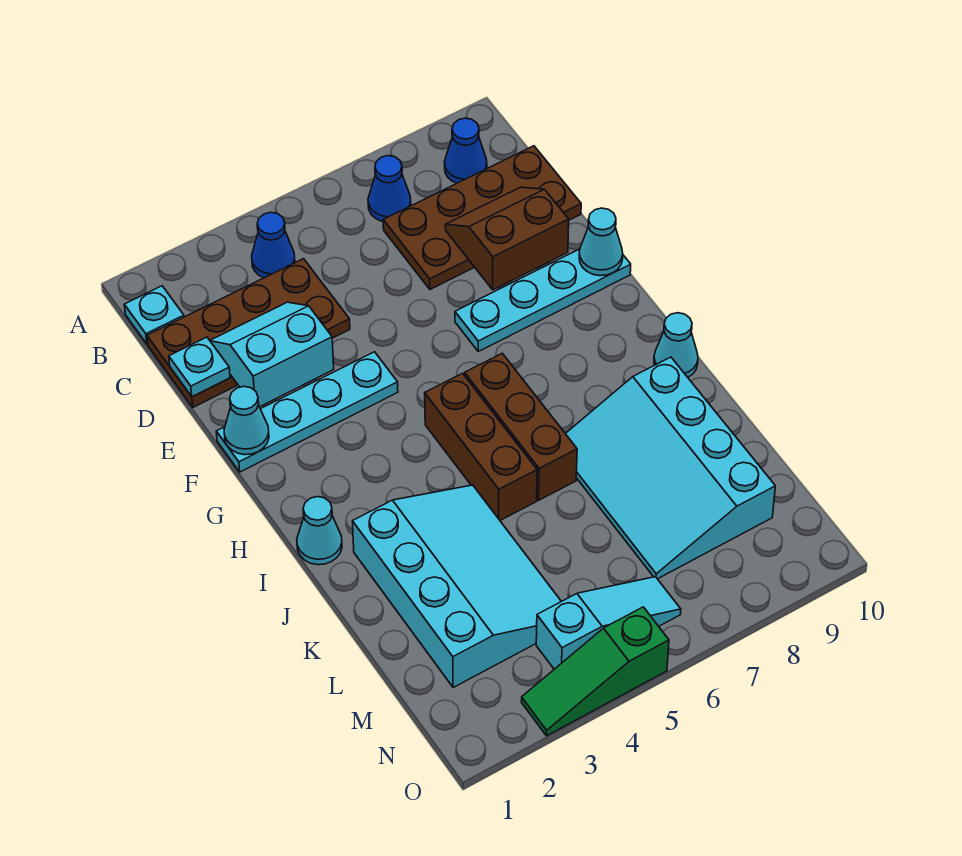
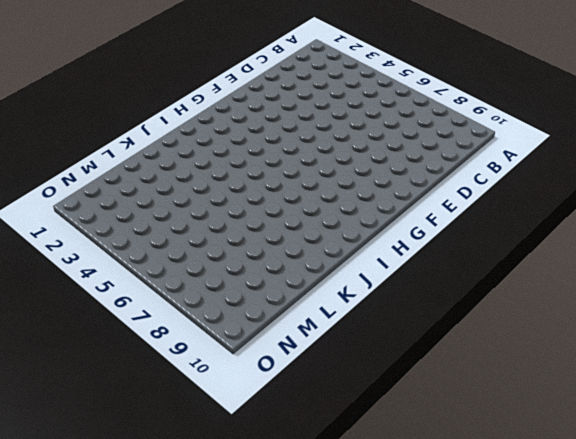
none -> cyan 1x1 plate [124,286,184,344]
none -> blue 1x1 cone [252,212,295,278]
none -> blue 1x1 cone [368,156,411,221]

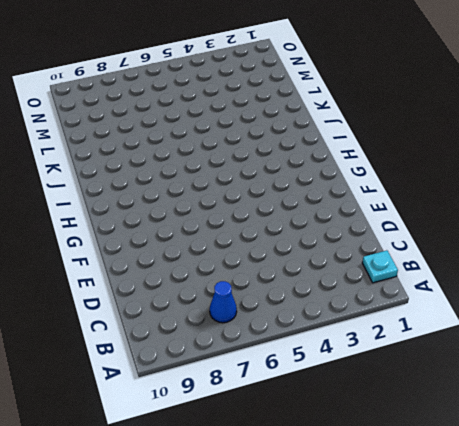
none -> blue 1x1 cone [252,212,295,278]
none -> blue 1x1 cone [445,118,487,183]
none -> brown 2x4 plate [147,259,350,407]

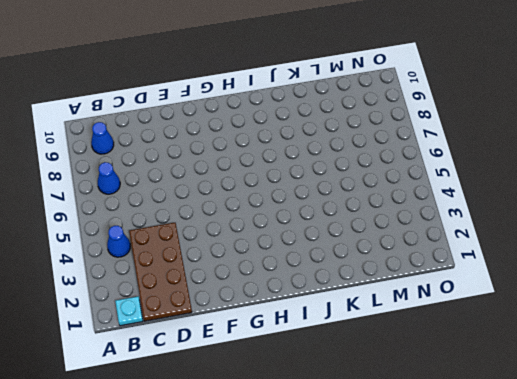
none -> brown 2x4 plate [383,146,581,289]
none -> cyan 1x4 plate [216,352,398,472]
none -> cyan 1x4 plate [455,249,631,351]

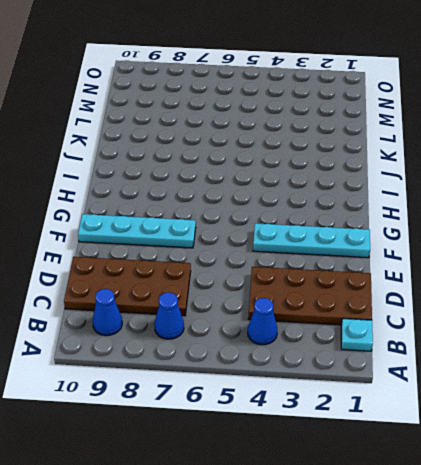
none -> brown 1x3 brick [425,373,537,520]
none -> brown 1x3 brick [465,353,577,500]
none -> cyan 1x1 cone [297,497,342,565]

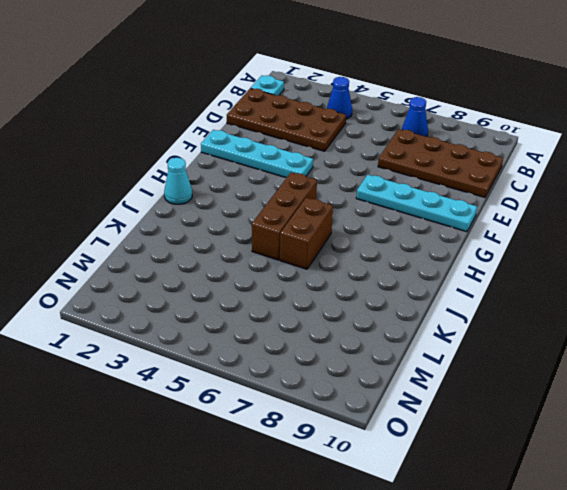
brown 1x2 brick [280,197,333,269] -> brown 1x3 brick [465,353,577,500]
none -> blue 1x1 cone [445,118,487,183]
none -> cyan 1x1 cone [654,313,698,377]
none -> cyan 3x4 slope [352,485,561,688]

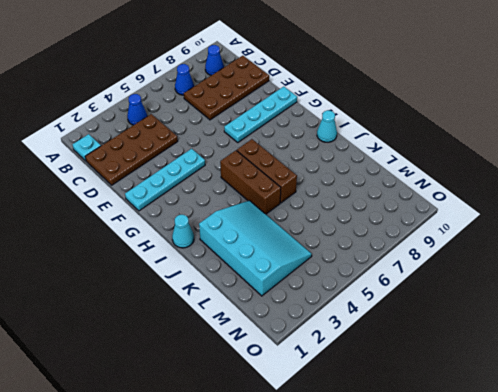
none -> cyan 3x4 slope [565,357,775,579]
none -> cyan 1x3 slope [536,577,681,669]
none -> green 1x3 slope [522,607,669,736]

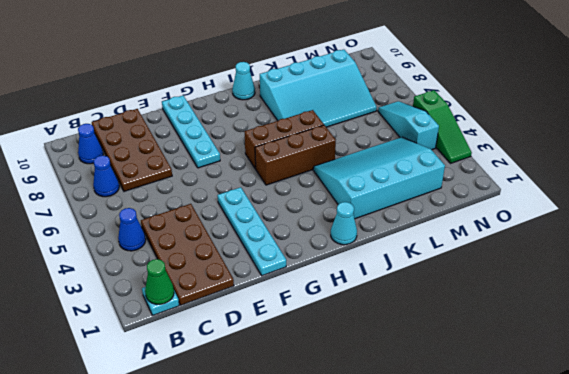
green 1x1 cone [145,259,174,304] -> none
none -> cyan 1x1 plate [169,337,230,397]
none -> cyan 2x2 slope [210,302,334,407]
none -> brown 2x2 slope [445,187,569,290]

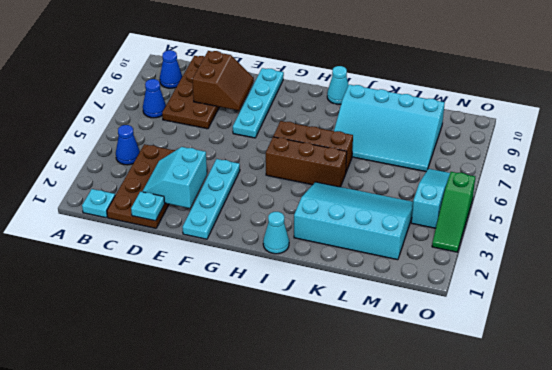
brown 2x2 slope [192,51,254,111] -> brown 2x2 slope turned to [445,187,569,290]
none -> cyan 1x1 cone [224,386,269,455]
none -> cyan 1x1 cone [579,208,623,276]

